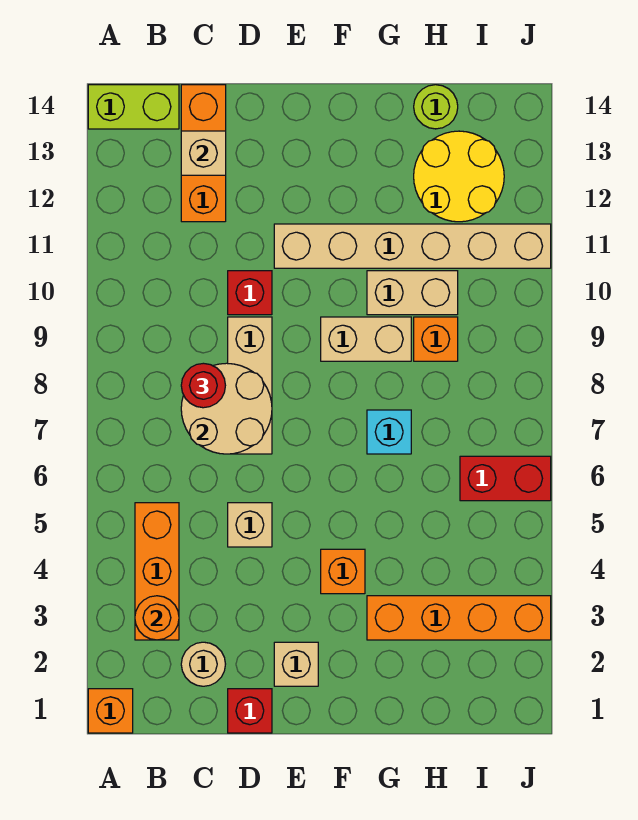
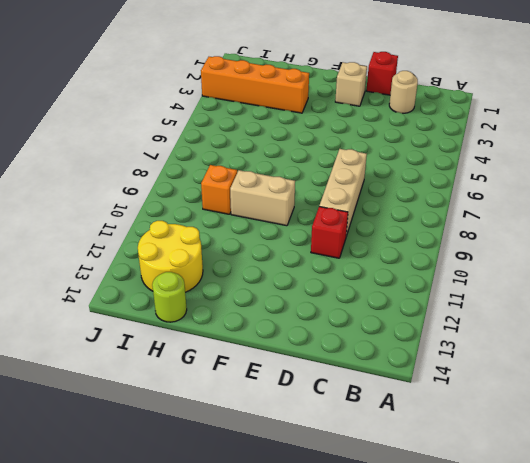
none -> orange 1x1 brick [88,689,133,733]
none -> lime 1x2 brick [88,85,179,129]
none -> orange 1x3 brick [135,503,179,640]

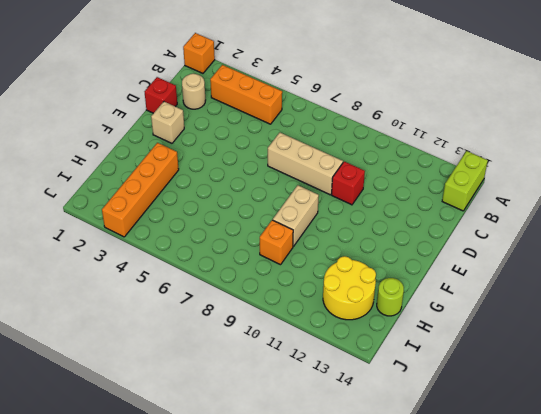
none -> orange 1x3 brick [181,85,226,222]
none -> tan 1x1 brick [228,503,272,547]
none -> tan 1x6 brick [274,224,551,268]

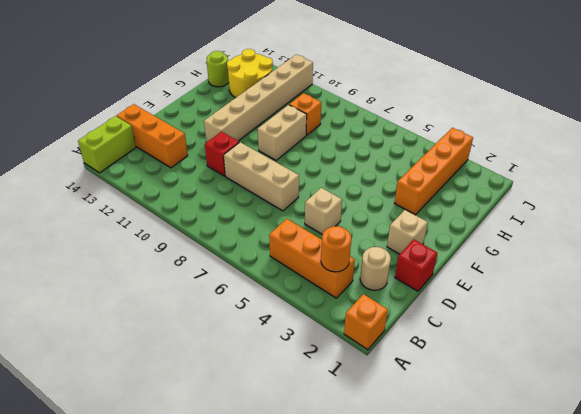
none -> orange 1x1 brick [321,549,365,594]
none -> cyan 1x1 brick [367,410,411,454]
none -> tan 1x2 brick [367,271,458,315]

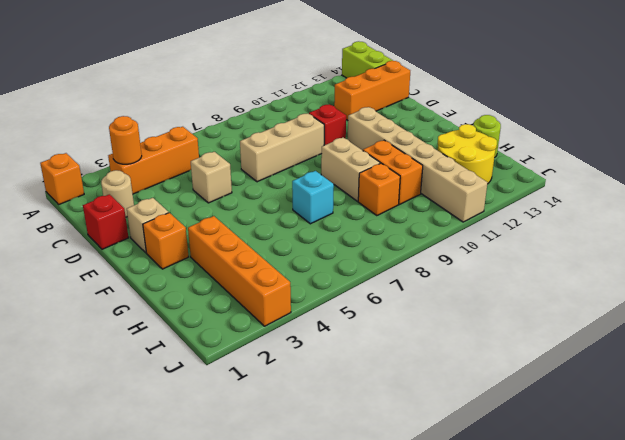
orange 1x1 brick [143,213,189,269] -> orange 1x1 brick moved to [321,549,365,594]
orange 1x2 brick [363,140,423,204] -> tan 1x2 brick [367,271,458,315]
none -> red 1x2 brick [460,456,551,501]
none -> tan 2x2 round brick [181,363,272,454]
none -> tan 1x1 brick [181,131,226,175]

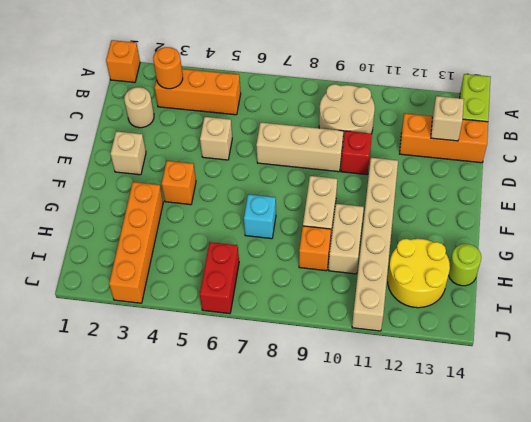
tan 2x2 round brick [319,84,375,142] -> tan 2x2 round brick moved to [181,363,272,454]
none -> red 1x1 brick [228,689,272,733]
none -> red 1x1 round brick [181,363,225,408]

